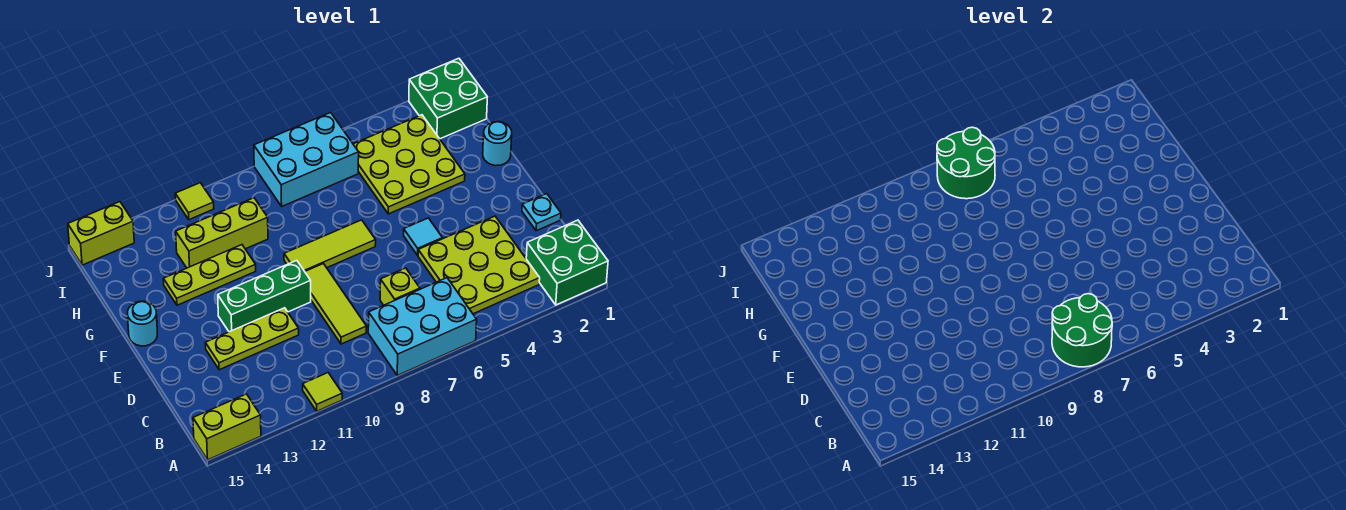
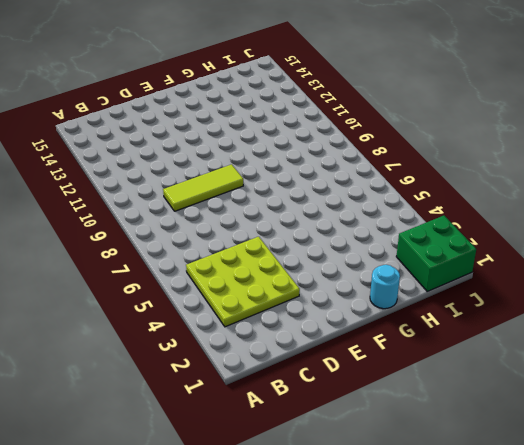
none -> green 2x2 brick [526,220,608,305]
none -> cyan 2x3 brick [368,278,477,375]
none -> lime 1x1 tile [303,373,342,411]

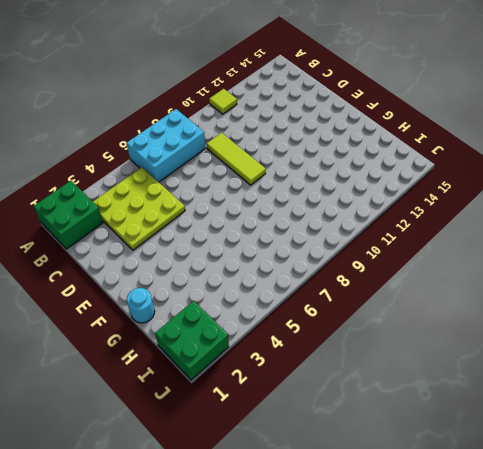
none -> lime 1x2 brick [193,394,261,460]
none -> lime 1x1 brick [380,268,420,305]
none -> cyan 1x1 plate [522,194,561,231]

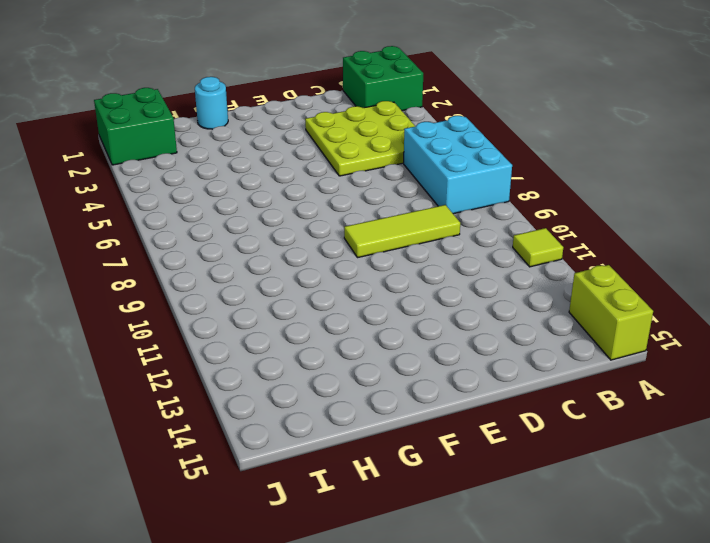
none -> lime 1x1 brick [380,268,420,305]
none -> cyan 1x1 plate [522,194,561,231]
none -> lime 1x3 plate [205,308,299,370]

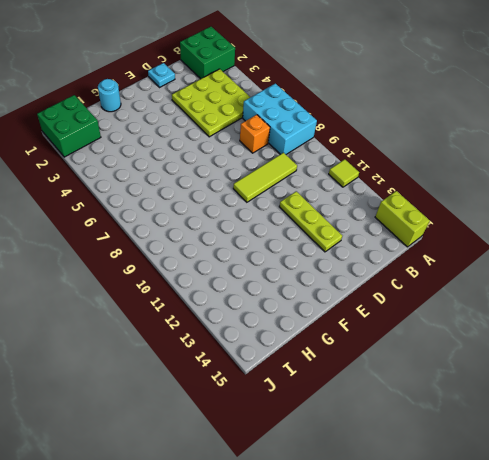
orange 1x1 brick [240,115,270,153] -> lime 1x1 brick [380,268,420,305]
none -> cyan 1x1 tile [404,218,442,255]
none -> green 1x3 brick [218,260,311,332]
none -> lime 1x3 tile [284,220,376,271]

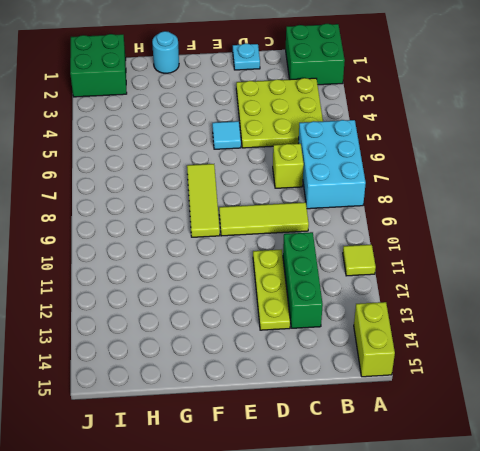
green 1x3 brick [283,232,323,328] -> green 1x3 brick moved to [218,260,311,332]
none -> cyan 1x1 round brick [128,301,157,346]
none -> lime 3x3 plate [353,115,465,214]
none -> lime 1x3 plate [163,245,256,305]

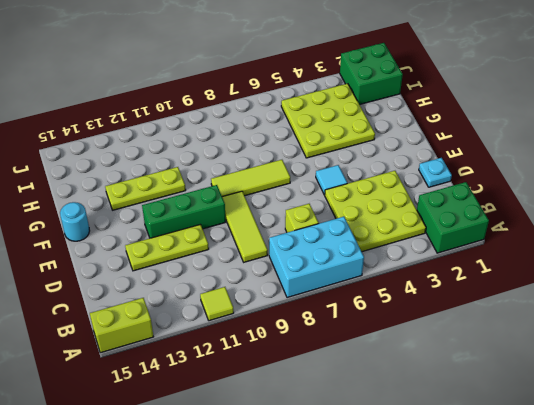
none -> cyan 1x1 round brick [483,122,512,166]
none -> lime 1x3 brick [176,198,268,268]
none -> cyan 2x3 brick [254,113,359,206]

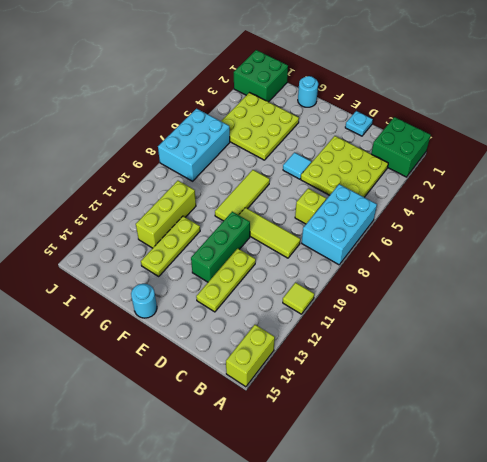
none -> lime 1x1 tile [175,183,214,220]
none -> lime 1x2 brick [68,202,134,265]
none -> green 2x2 round brick [1052,294,1112,367]

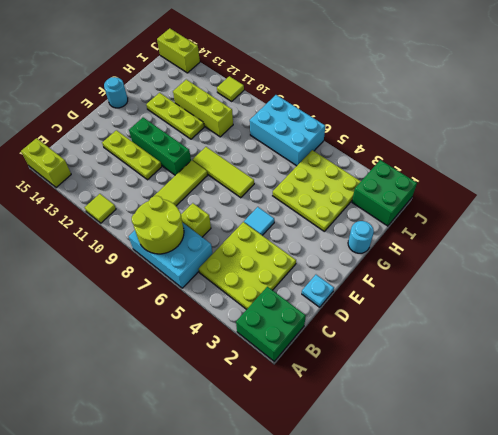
lime 2x2 round brick [132,196,184,254] -> green 2x2 round brick [1052,294,1112,367]
none -> green 2x2 round brick [937,127,995,199]

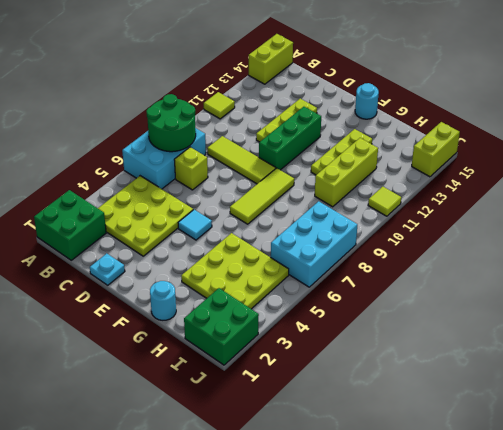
none -> green 2x2 round brick [937,127,995,199]

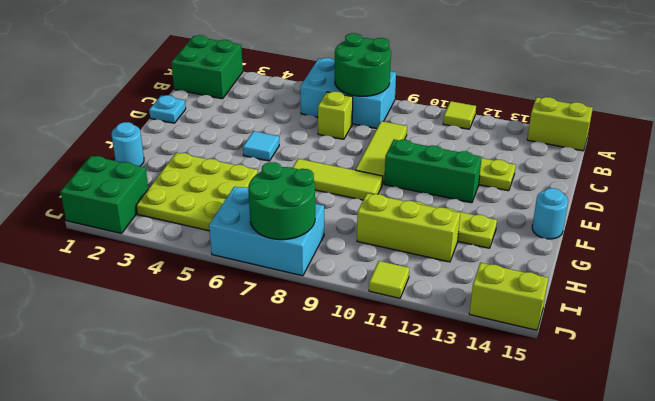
none -> lime 3x3 plate [418,216,540,314]

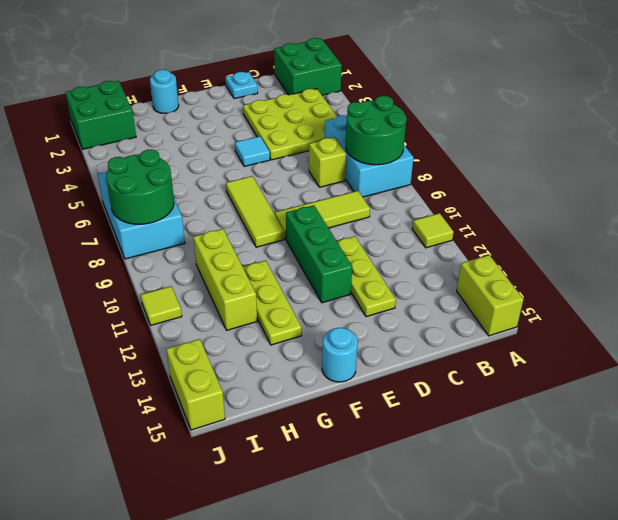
none -> lime 3x3 plate [353,115,465,214]

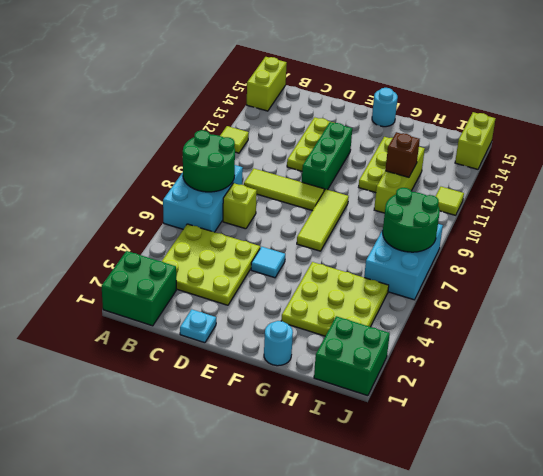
brown 1x1 brick [385,132,420,177] -> none

